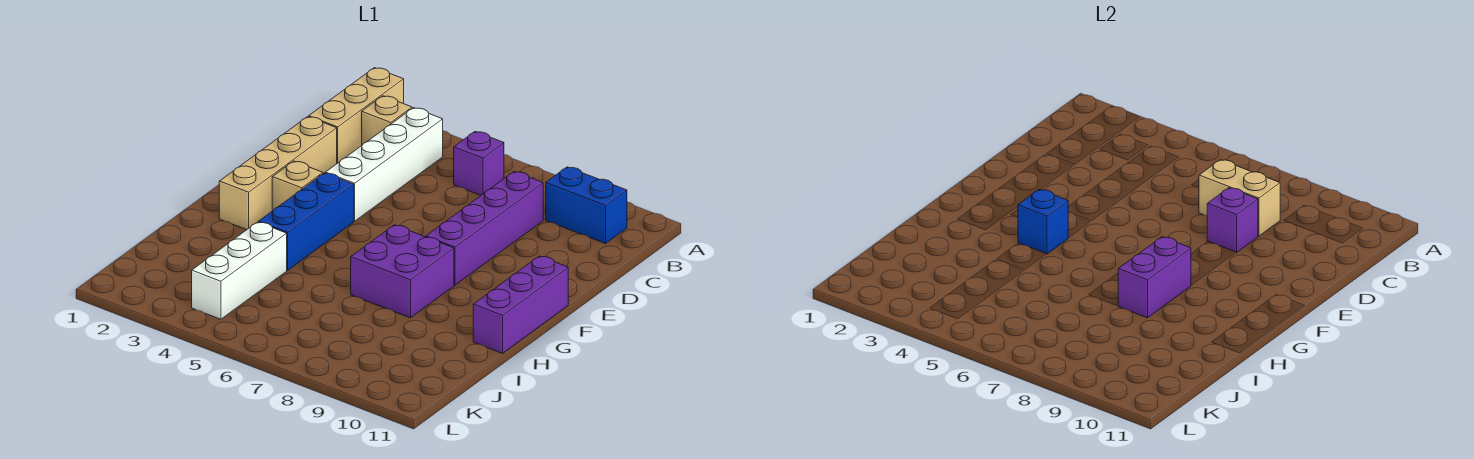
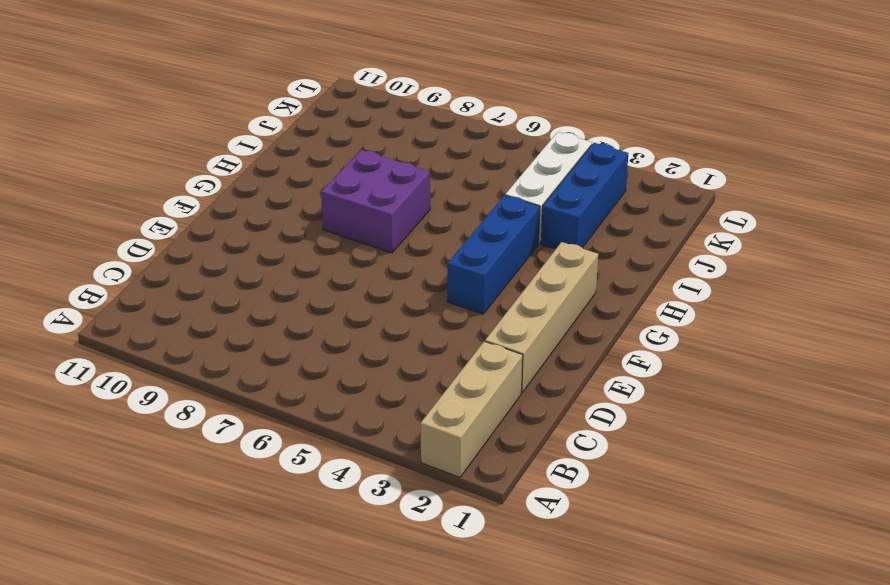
blue 1x3 brick [541,143,629,249] -> none
none -> tan 1x1 brick [362,96,412,145]
none -> white 1x4 brick [325,108,443,221]
none -> purple 1x1 brick [454,132,504,195]

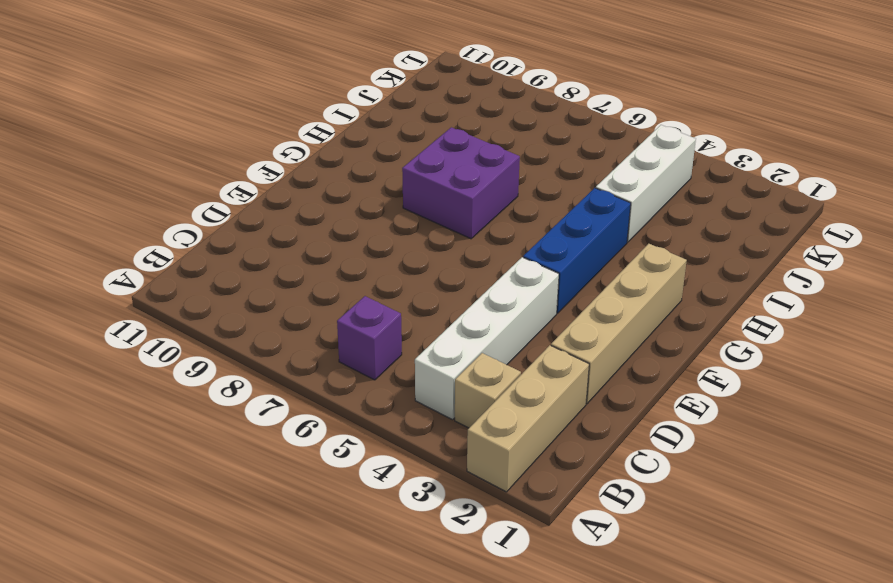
none -> blue 1x2 brick [546,167,627,244]
none -> purple 1x4 brick [426,172,543,285]
none -> tan 1x1 brick [272,161,323,211]

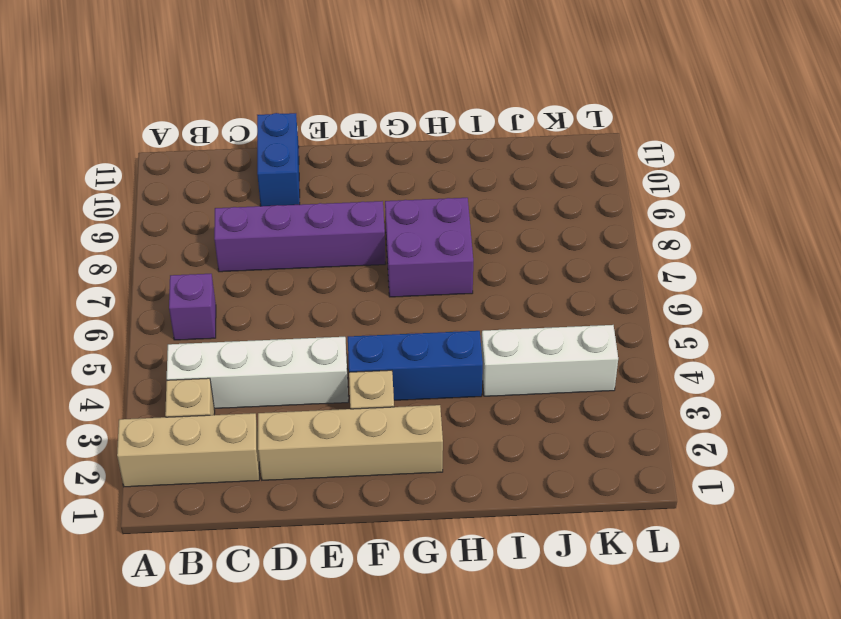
blue 1x2 brick [257,113,300,206] -> blue 1x2 brick moved to [546,167,627,244]
none -> purple 1x3 brick [473,256,568,353]
none -> tan 1x2 brick [1199,160,1280,236]
none -> purple 1x1 brick [1207,188,1258,252]

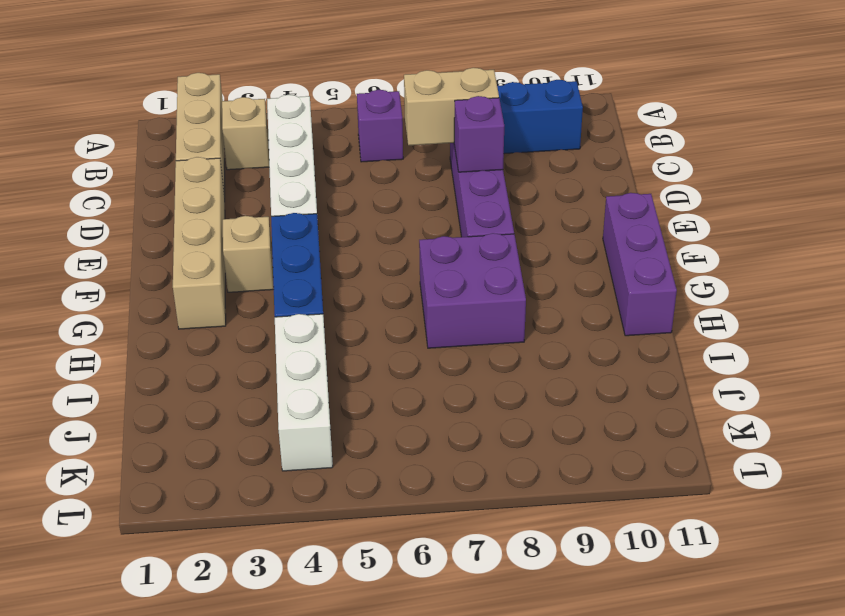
none -> blue 1x1 brick [1018,189,1068,254]
none -> purple 1x2 brick [1118,237,1191,318]

